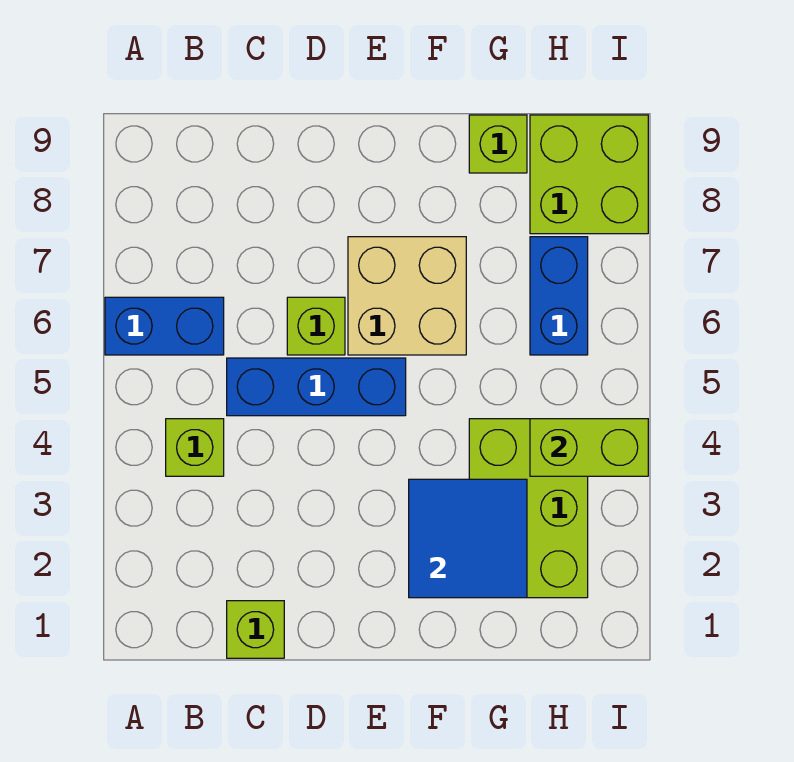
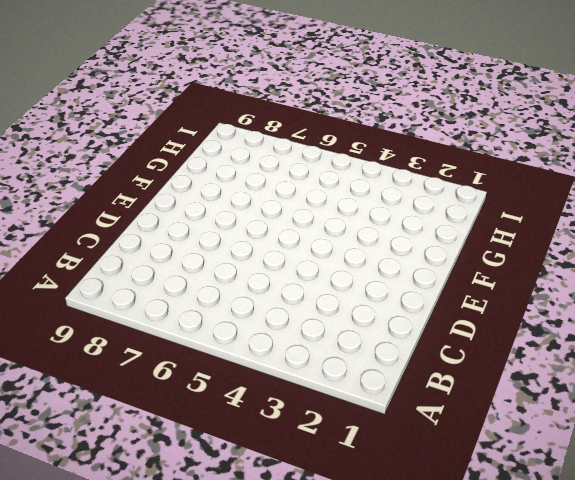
none -> blue 1x2 brick [105,297,224,355]
none -> lime 1x1 brick [166,419,224,476]
none -> lime 1x1 brick [227,601,284,658]

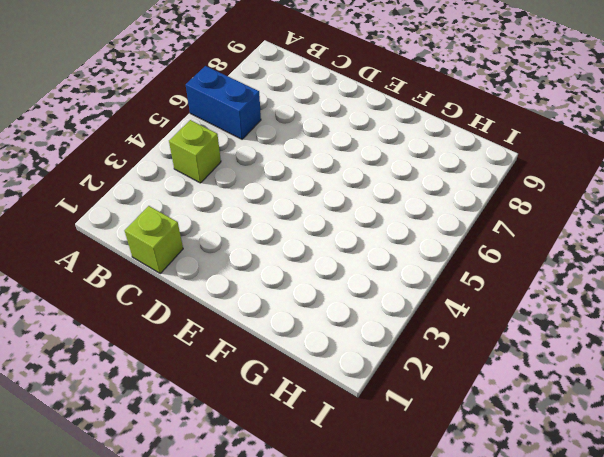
none -> blue 1x3 brick [227,358,406,416]
none -> lime 1x1 brick [287,297,345,355]
none -> tan 2x2 brick [348,237,466,355]

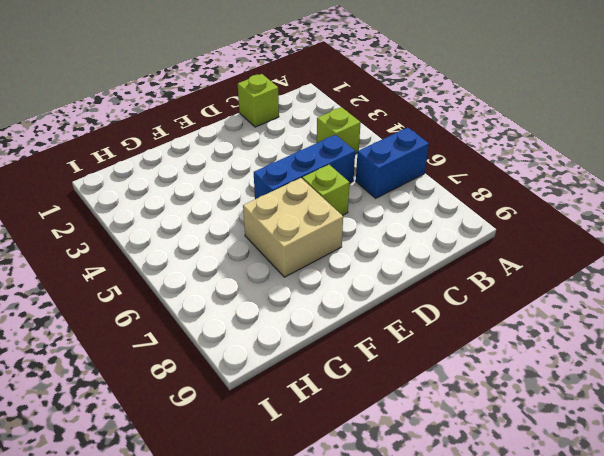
none -> lime 2x3 brick [469,419,588,598]
none -> lime 1x1 brick [469,115,527,173]
none -> blue 1x2 brick [530,237,588,355]

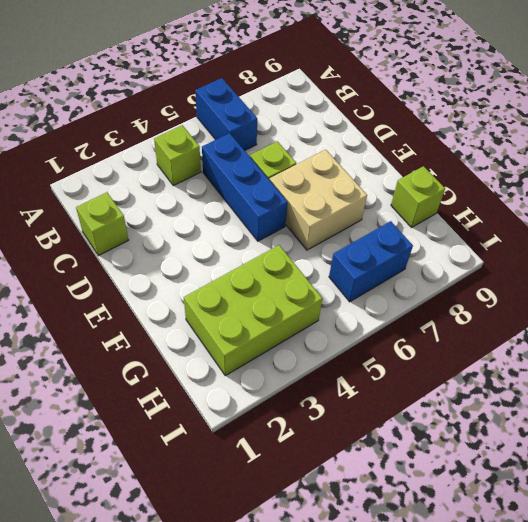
none -> lime 2x2 brick [530,115,648,234]
none -> blue 2x2 tile [409,479,527,598]
none -> lime 1x2 brick [530,419,648,476]

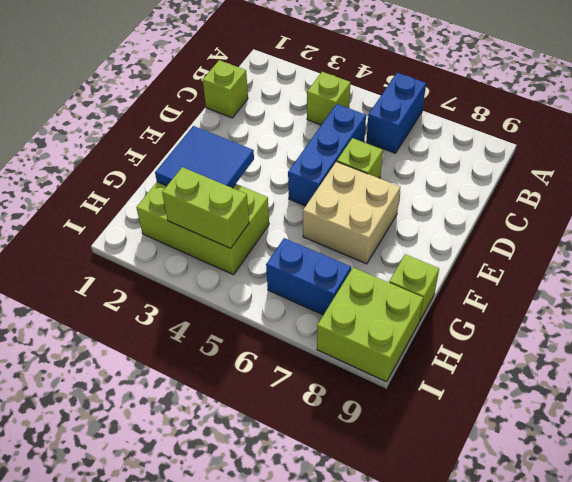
lime 1x2 brick [162,167,249,248] -> lime 1x2 brick turned to [530,419,648,476]

